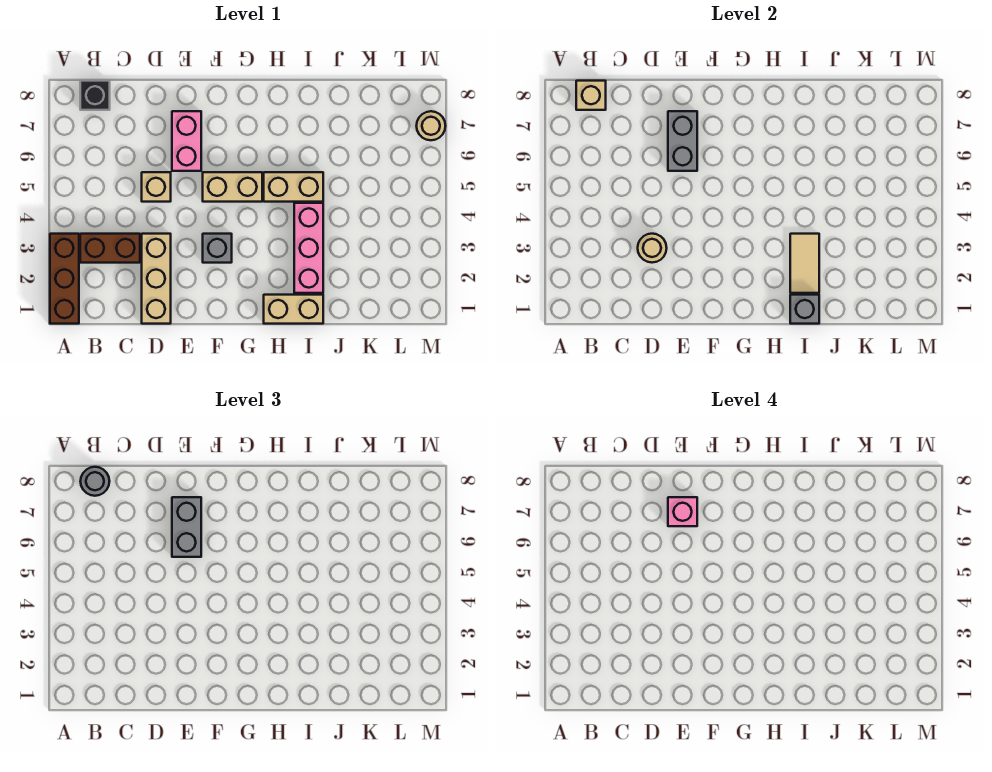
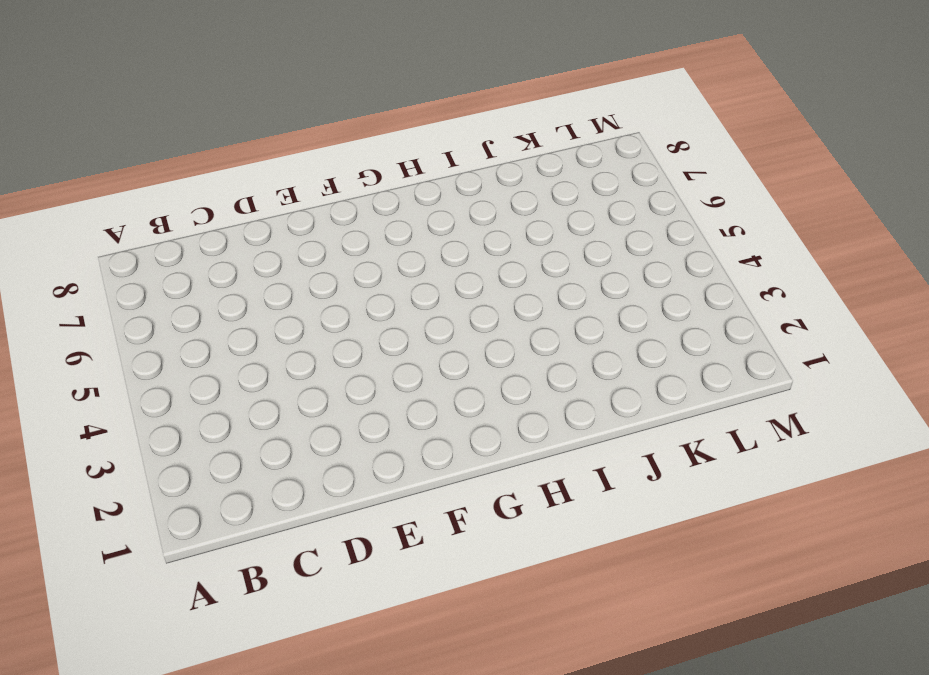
none -> brown 1x3 brick [50,234,79,324]
none -> brown 1x2 brick [80,234,140,263]
none -> black 1x1 brick [80,81,110,110]

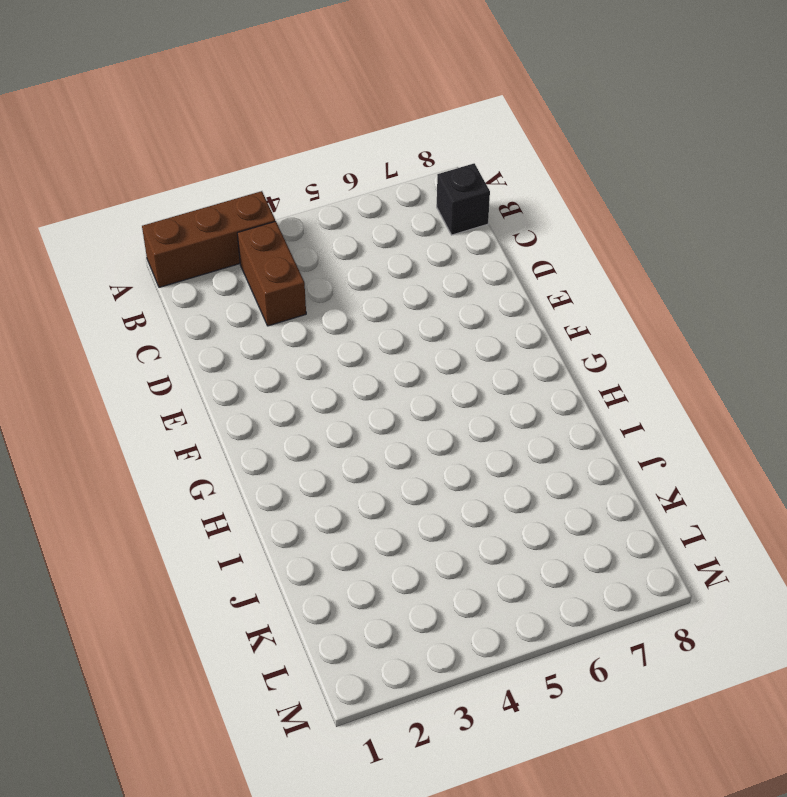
none -> tan 1x3 brick [142,234,171,324]
none -> tan 1x1 brick [142,172,171,202]
none -> pink 1x2 brick [172,111,201,171]

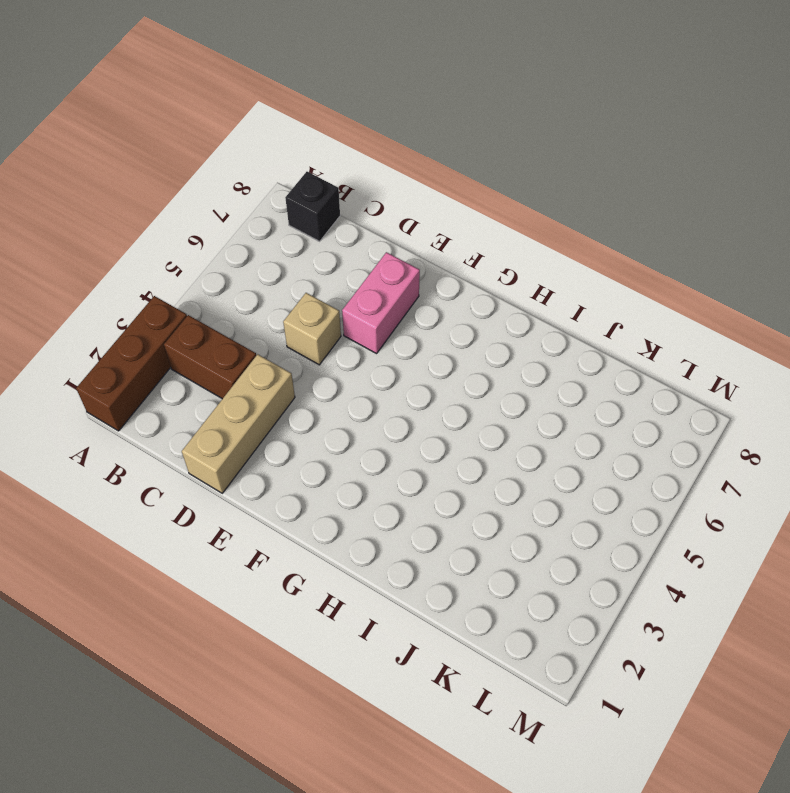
none -> grey 1x1 brick [203,234,232,263]
none -> tan 1x2 brick [203,172,262,202]
none -> tan 1x2 brick [264,295,323,324]

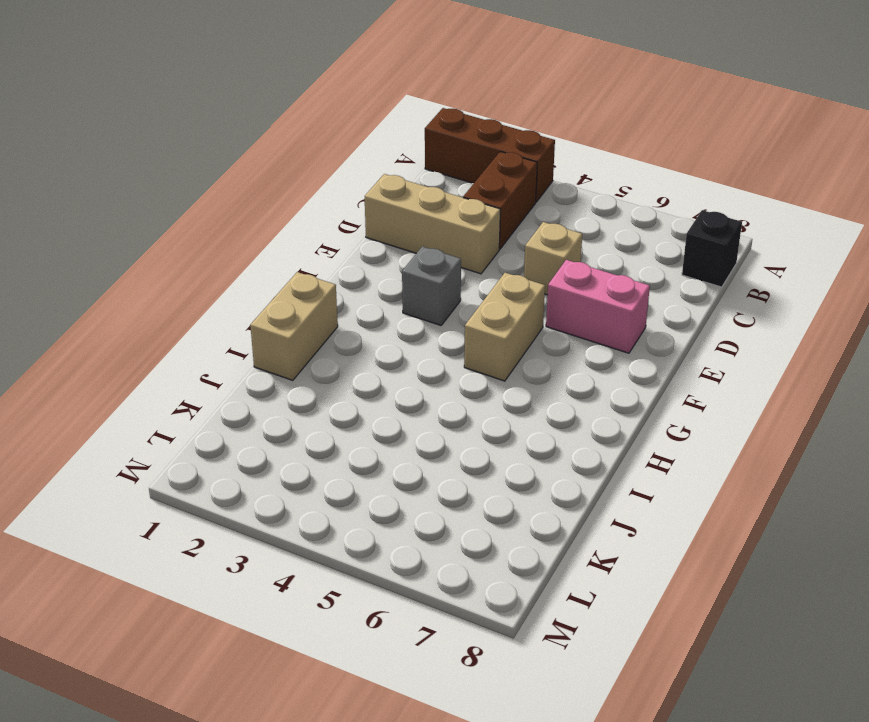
none -> tan 1x2 brick [264,172,323,202]
none -> pink 1x3 brick [294,203,323,293]
none -> tan 1x1 round brick [417,111,445,140]

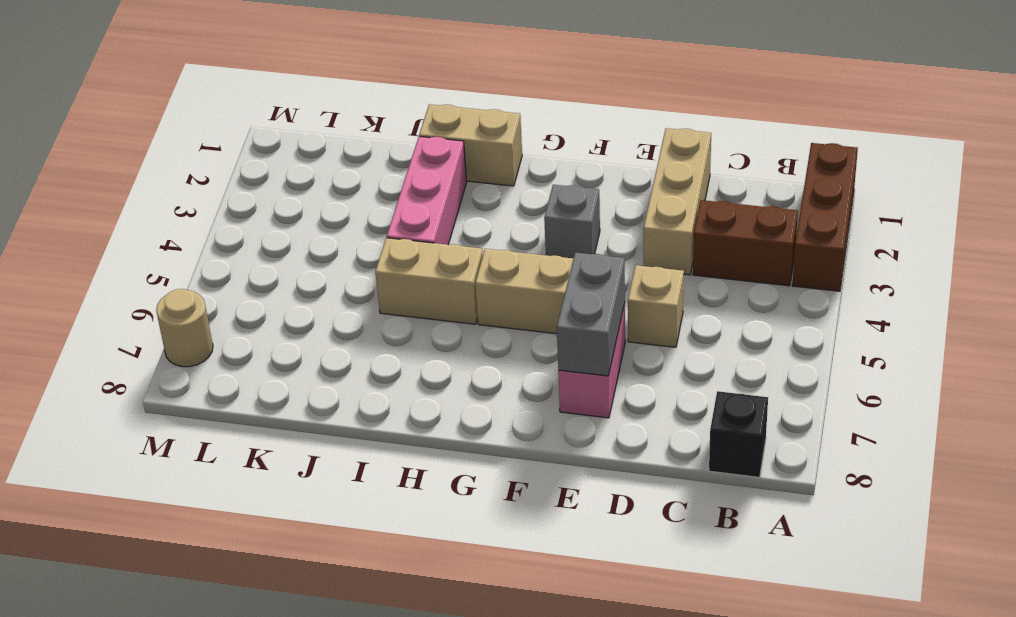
none -> tan 1x1 brick [576,81,606,110]
none -> tan 1x1 round brick [638,234,667,263]
none -> grey 1x1 brick [790,295,819,324]

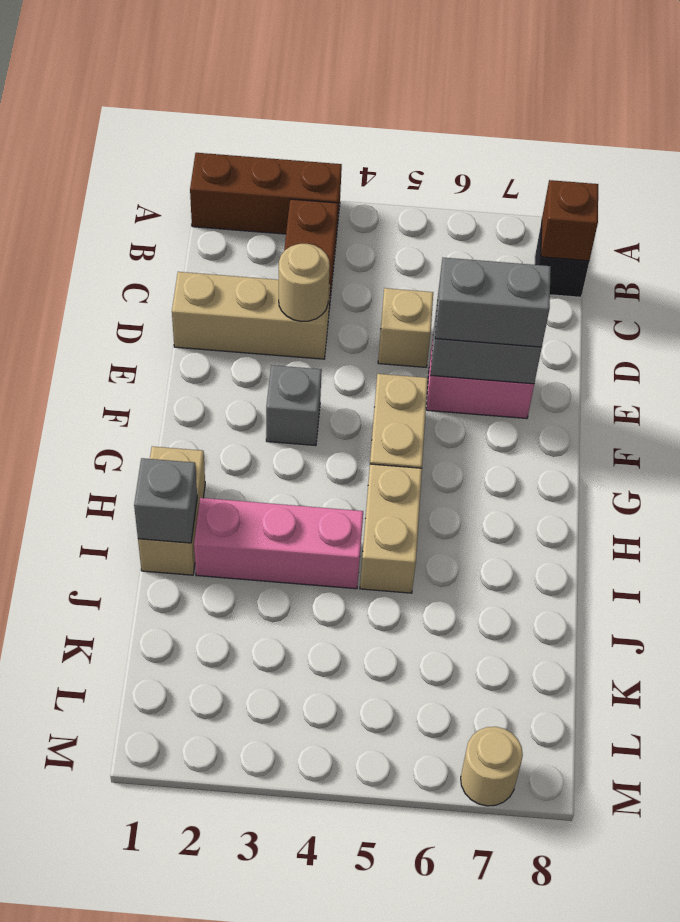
brown 1x1 brick [541,180,598,261] -> tan 1x1 brick [576,81,606,110]
none -> tan 1x2 tile [790,234,819,293]
none -> grey 1x1 round brick [80,467,110,496]
none -> pink 1x1 brick [668,497,697,526]

